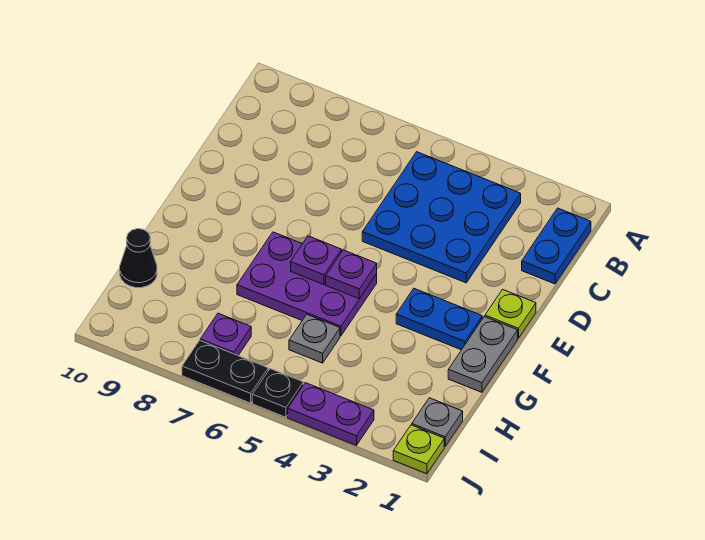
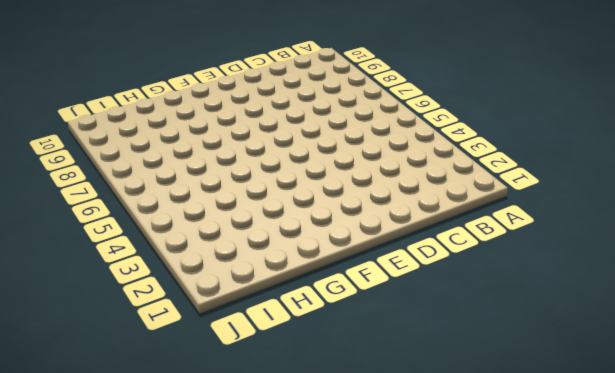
none -> blue 1x2 plate [522,208,591,284]
none -> blue 3x3 plate [362,152,521,283]
none -> lime 1x1 plate [485,289,536,338]

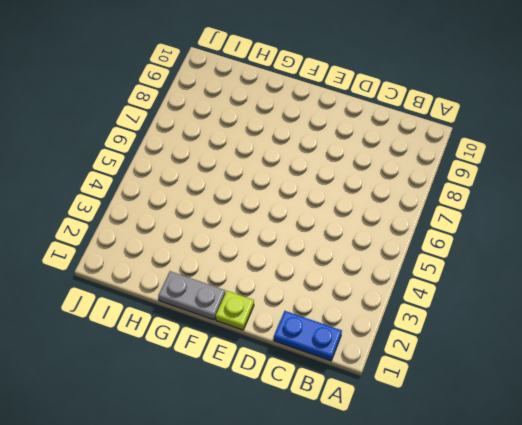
none -> blue 3x3 plate [362,152,521,283]
none -> blue 1x2 plate [396,289,482,350]
none -> purple 2x3 plate [237,232,377,336]

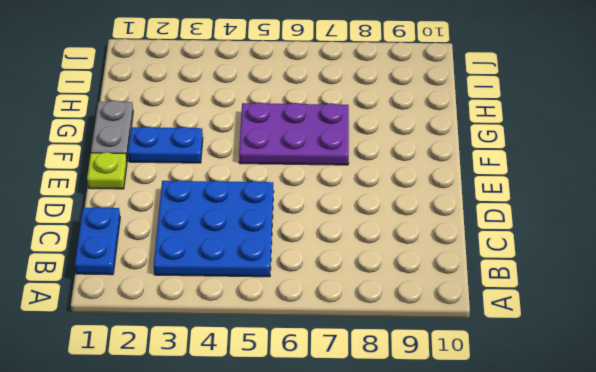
none -> grey 1x1 plate [289,315,340,363]
none -> black 1x1 cone [120,229,157,288]
none -> grey 1x1 plate [412,398,463,446]

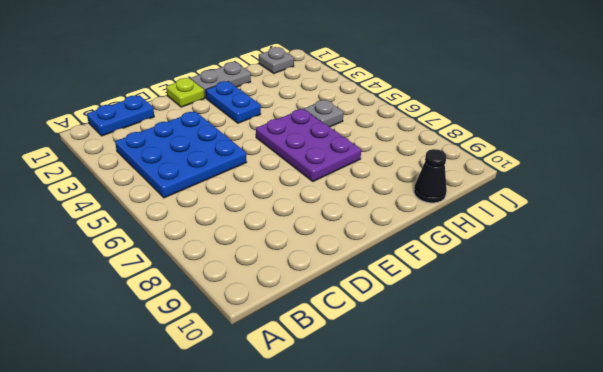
none -> purple 1x1 plate [200,313,251,355]
none -> lime 1x1 plate [393,425,444,474]
none -> purple 1x2 plate [288,383,374,446]

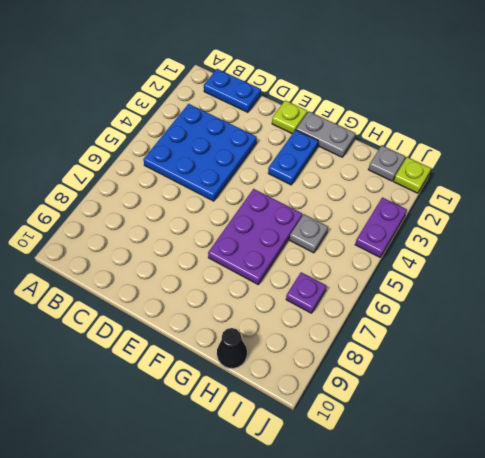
none -> black 1x1 plate [252,369,303,417]
none -> black 1x2 plate [182,340,268,403]
none -> purple 1x1 plate [326,250,377,299]

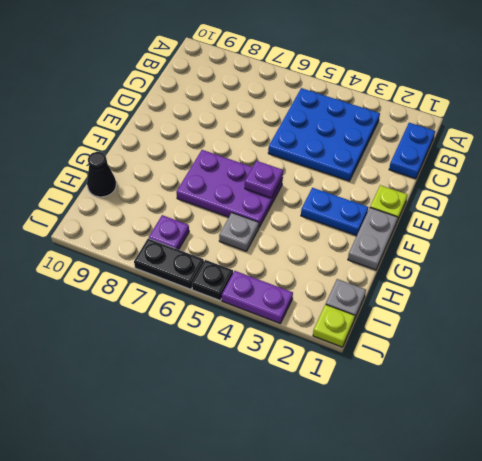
none -> purple 1x1 plate [291,236,342,285]

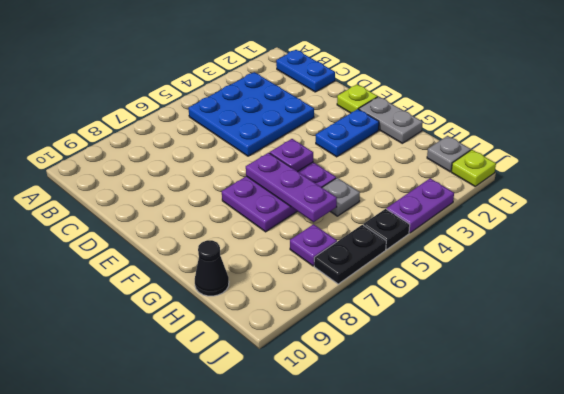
purple 1x3 plate [246,153,337,222] -> purple 1x1 plate [291,236,342,285]

